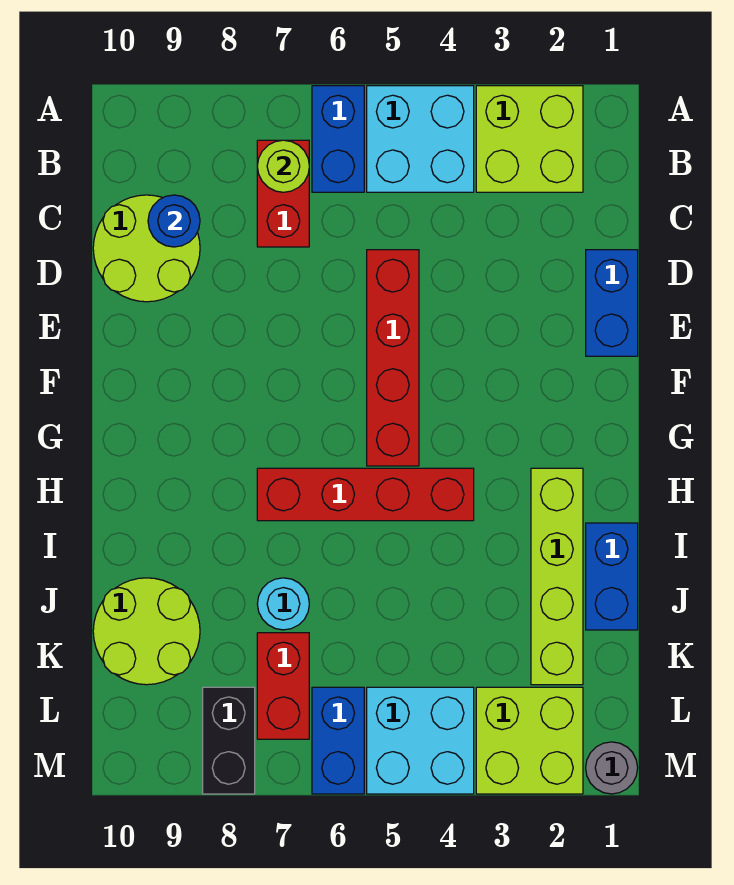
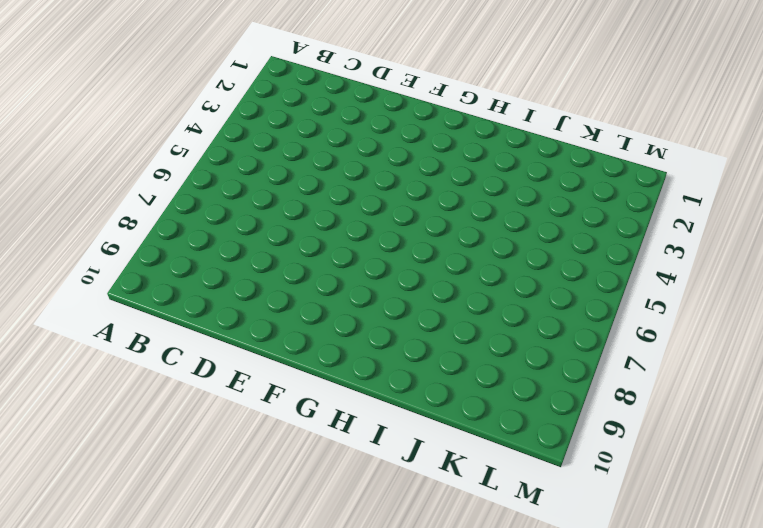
none -> lime 2x2 brick [476,86,583,192]
none -> cyan 2x2 brick [367,86,474,192]
none -> blue 1x2 brick [312,86,364,192]

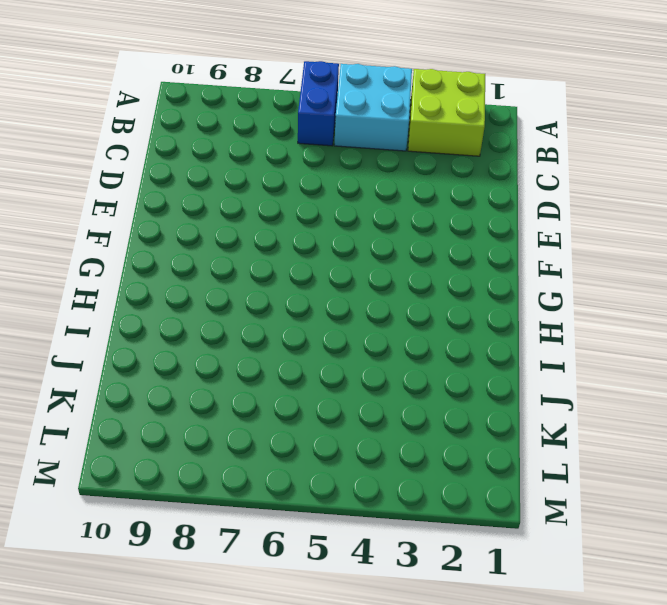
none -> red 1x2 brick [257,140,309,247]
none -> lime 2x2 round brick [93,195,200,302]
none -> blue 1x2 brick [586,250,638,356]

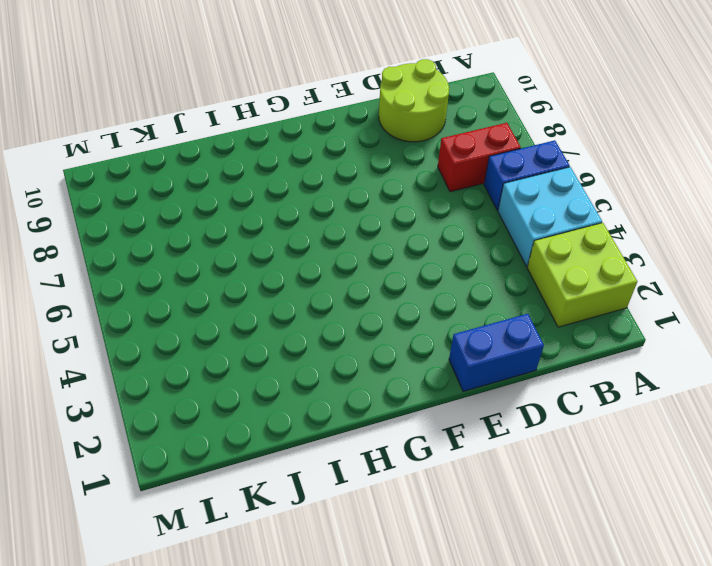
none -> red 1x4 brick [367,250,419,466]
none -> lime 1x4 brick [531,468,583,685]
none -> red 1x4 brick [257,468,474,521]

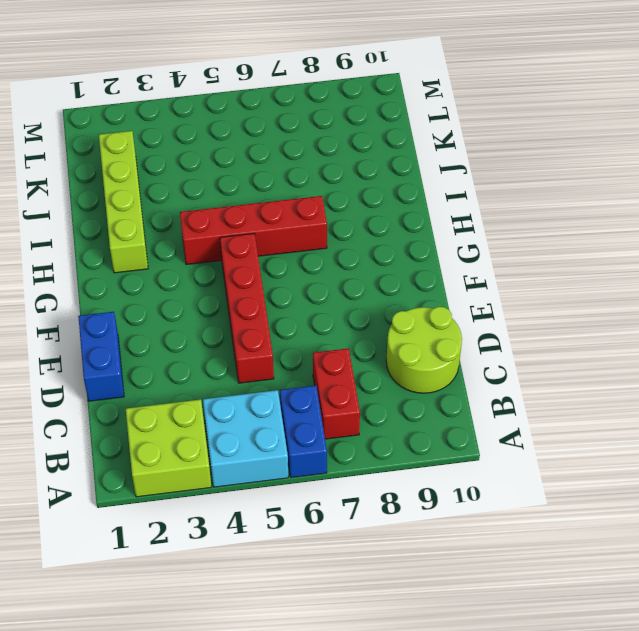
none -> blue 1x2 brick [586,523,638,630]
none -> cyan 1x1 round brick [257,578,309,630]
none -> lime 2x2 round brick [93,578,200,685]

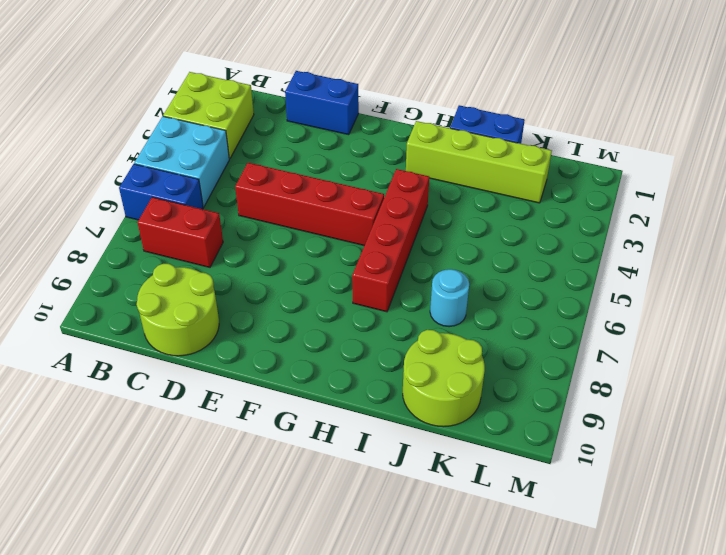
none -> red 1x2 brick [257,633,309,739]
none -> lime 2x2 brick [476,687,583,794]
none -> cyan 2x2 brick [367,687,474,794]

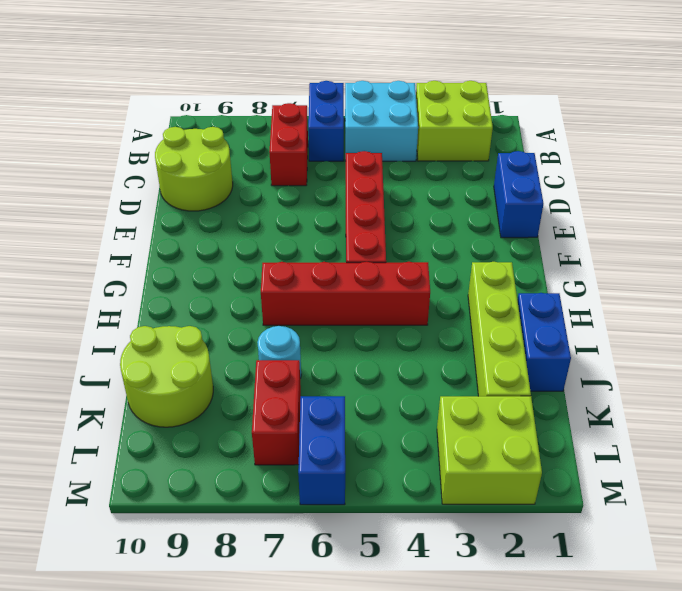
none -> cyan 2x2 brick [367,687,474,794]
none -> black 1x2 brick [203,687,255,794]
none -> grey 1x1 round brick [586,742,638,794]

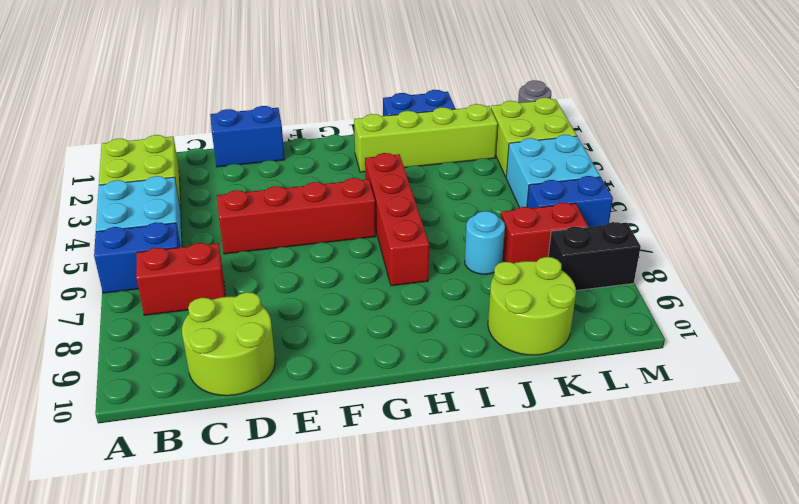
none -> lime 1x1 round brick [257,140,309,192]
none -> blue 1x1 round brick [148,195,200,247]

